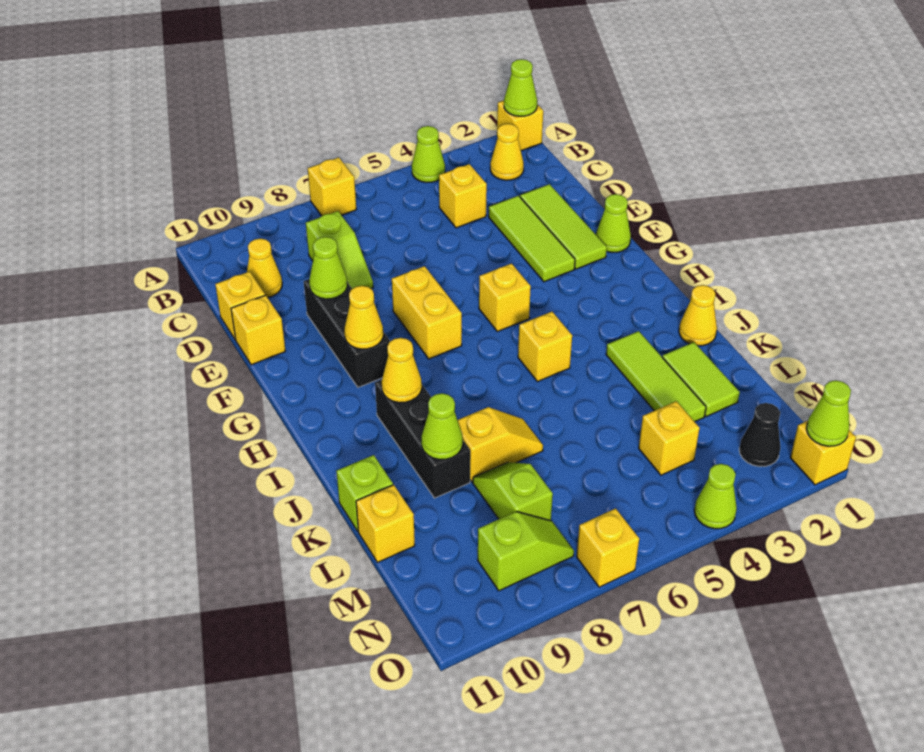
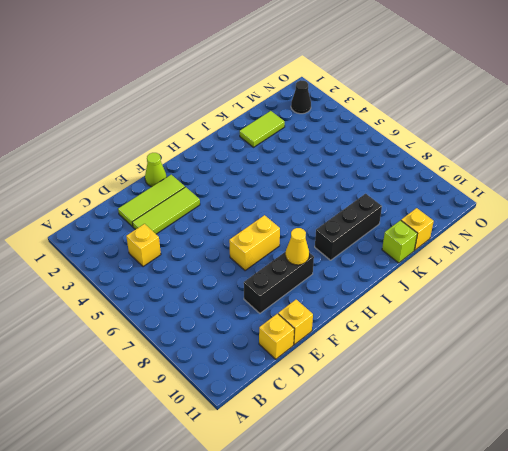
none -> yellow 1x1 brick [497,100,543,151]
none -> lime 1x1 cone [412,126,445,183]
none -> yellow 1x1 brick [308,157,356,216]
none -> yellow 1x1 cone [490,124,524,180]

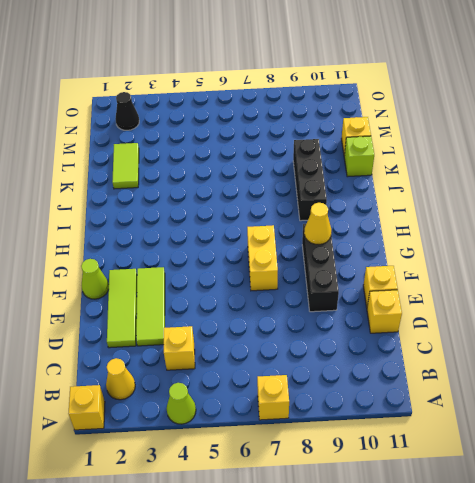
none -> lime 1x2 slope [306,211,373,289]
none -> yellow 1x1 cone [247,239,282,298]
none -> yellow 1x1 brick [479,264,531,332]
none -> yellow 1x1 brick [518,312,572,382]

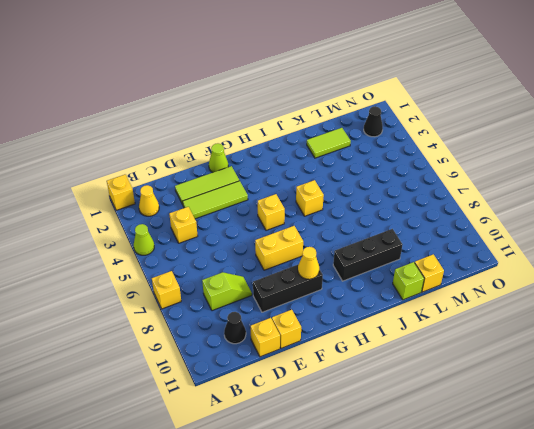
black 1x1 cone [224,312,246,344] -> yellow 1x1 cone [247,239,282,298]
none -> yellow 1x1 cone [679,285,717,346]
none -> lime 1x3 tile [606,331,706,422]
none -> yellow 1x2 slope [458,407,543,482]
none -> lime 1x2 slope [473,462,553,521]

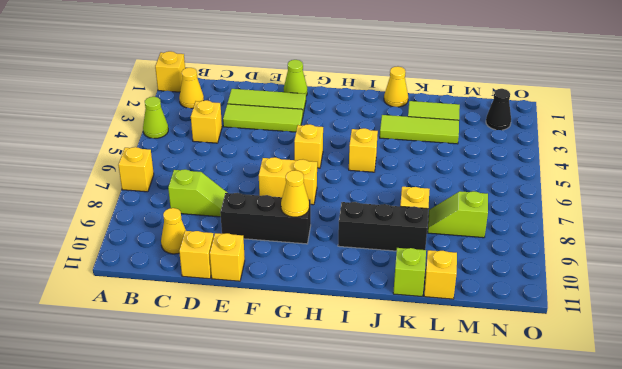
none -> yellow 1x1 brick [639,401,700,475]
none -> lime 1x2 slope [478,512,574,591]
none -> yellow 1x1 brick [790,421,856,485]
none -> lime 1x1 cone [694,464,737,529]

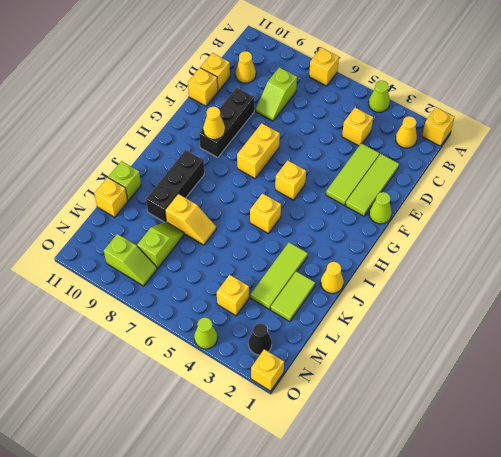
none -> yellow 1x1 brick [577,508,639,587]
none -> lime 1x1 cone [504,59,537,116]
none -> lime 1x1 cone [309,237,347,299]
none -> yellow 1x1 cone [382,338,422,403]

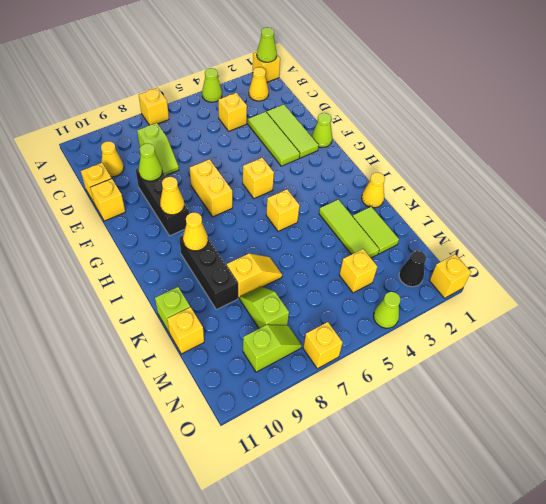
none -> lime 1x1 cone [421,393,463,459]
none -> lime 1x1 cone [806,380,851,446]

